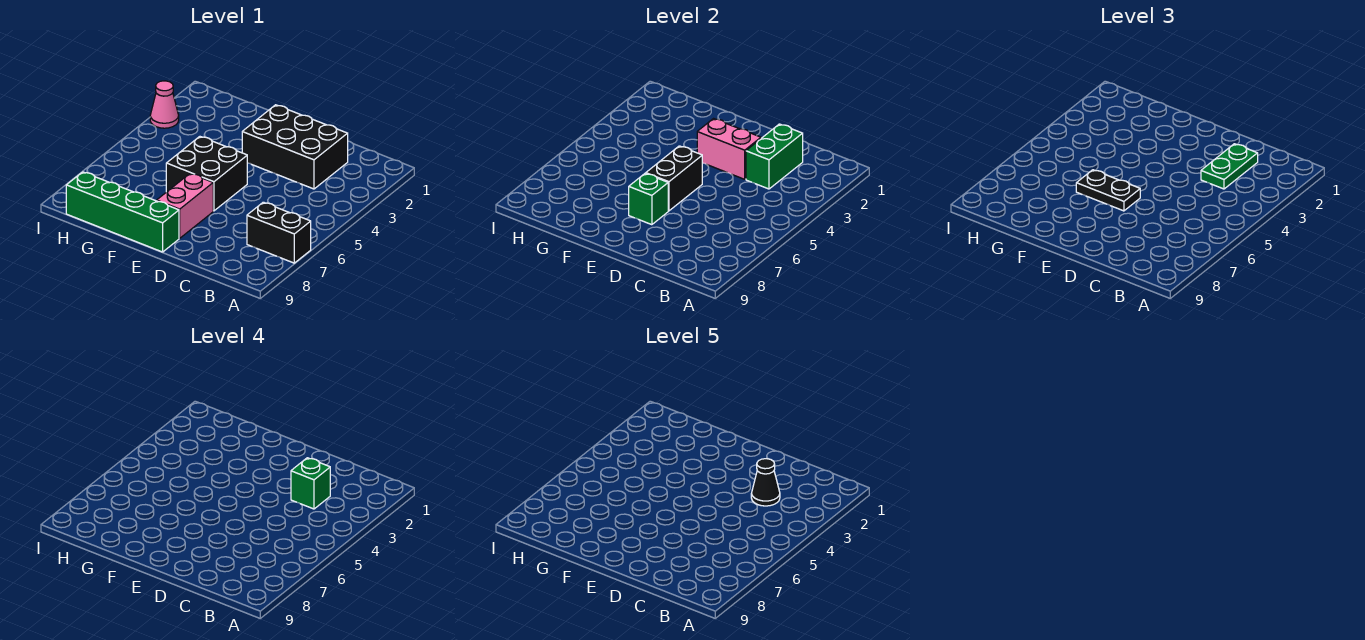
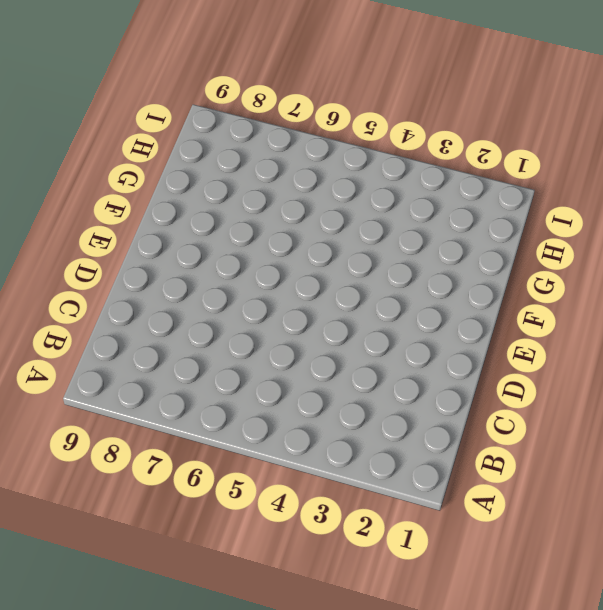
none -> black 1x2 brick [247,202,311,263]
none -> black 2x3 brick [242,105,348,189]
none -> black 2x2 brick [166,137,247,211]

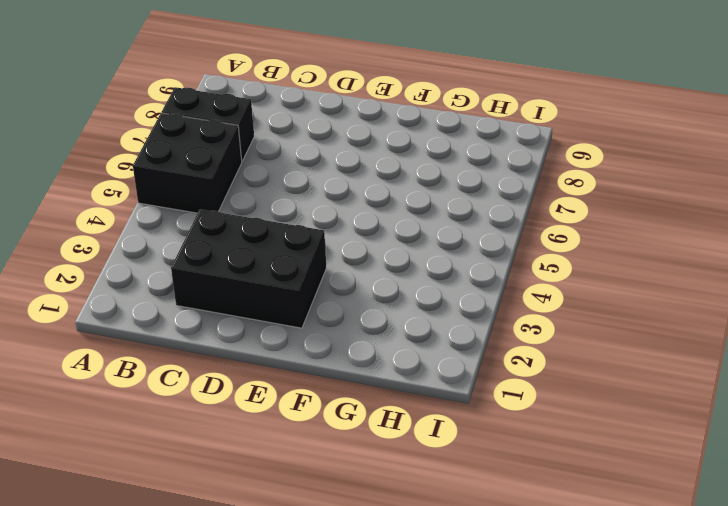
black 2x2 brick [133,113,242,213] -> black 2x2 brick moved to [166,137,247,211]
none -> pink 1x2 brick [157,174,213,238]
none -> green 1x4 brick [66,172,179,252]
none -> pink 1x1 cone [150,81,179,128]

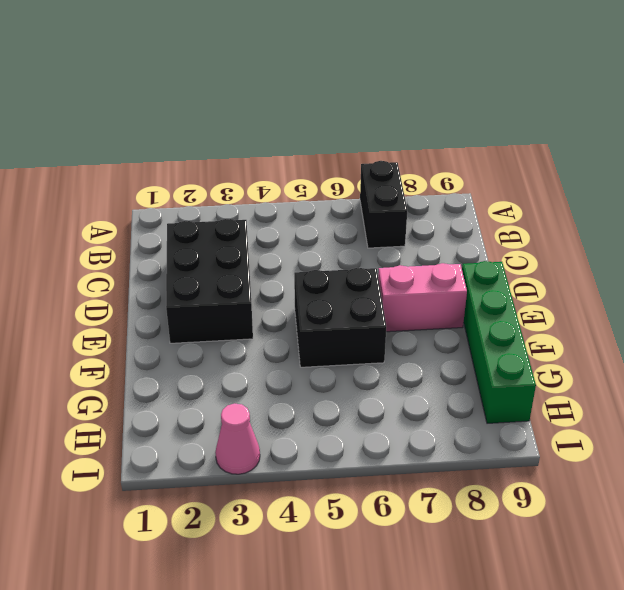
none -> green 1x2 brick [746,124,803,189]
none -> pink 1x2 brick [697,119,761,179]
none -> black 1x2 brick [646,146,702,211]

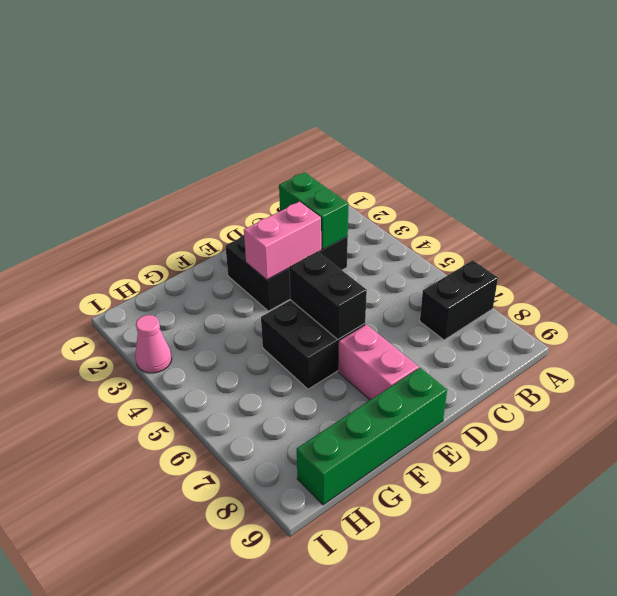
none -> green 1x1 brick [629,173,668,225]
none -> green 1x2 plate [1201,144,1258,189]
none -> black 1x2 plate [1076,170,1140,211]

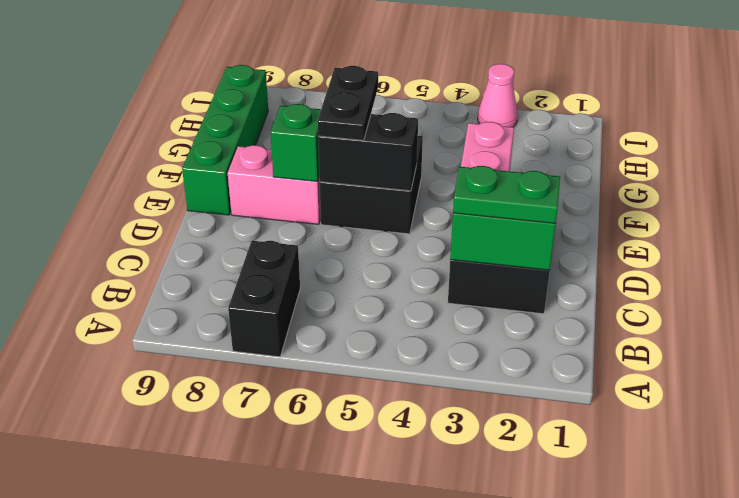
none -> green 1x1 brick [291,458,330,509]
none -> black 1x1 cone [751,459,780,506]

